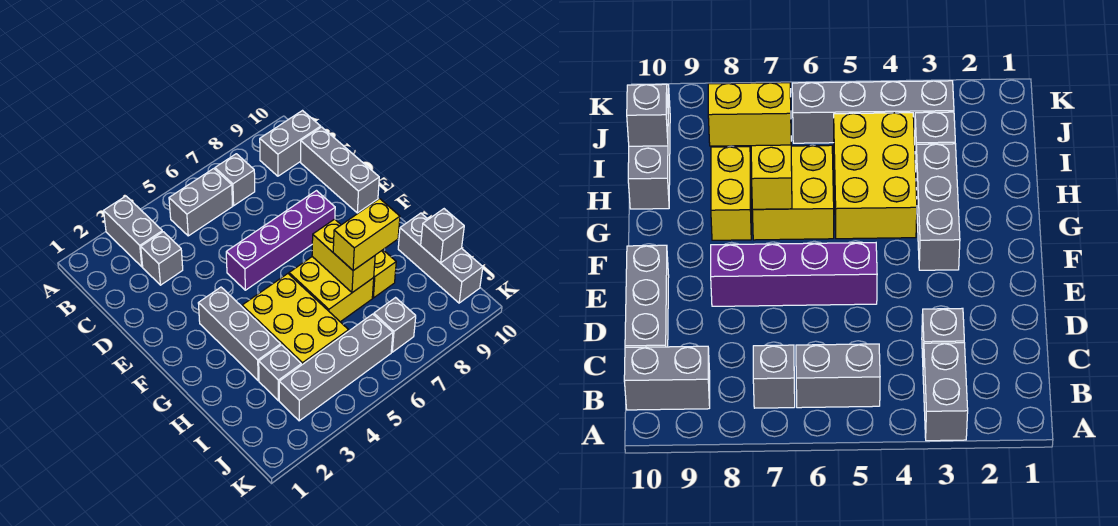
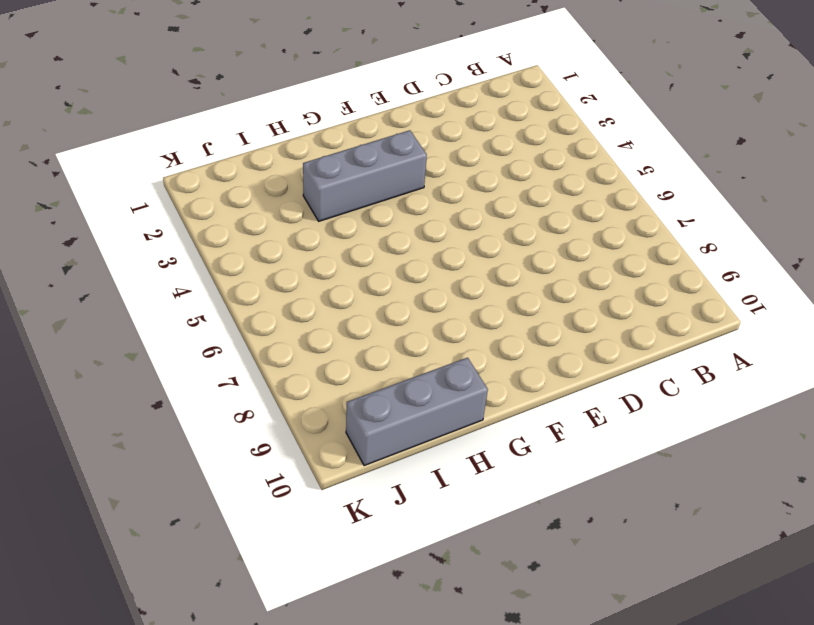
none -> grey 1x2 brick [104,196,162,267]
none -> grey 1x2 brick [169,169,233,236]
none -> grey 1x1 brick [215,154,255,206]

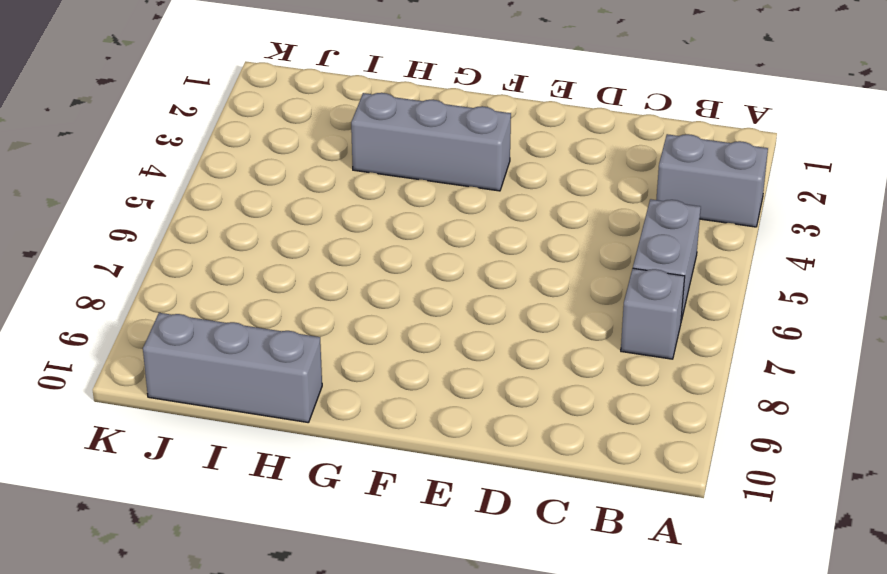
none -> grey 1x2 brick [260,111,321,176]
none -> grey 1x1 brick [141,232,183,285]
none -> grey 1x3 brick [301,127,379,213]

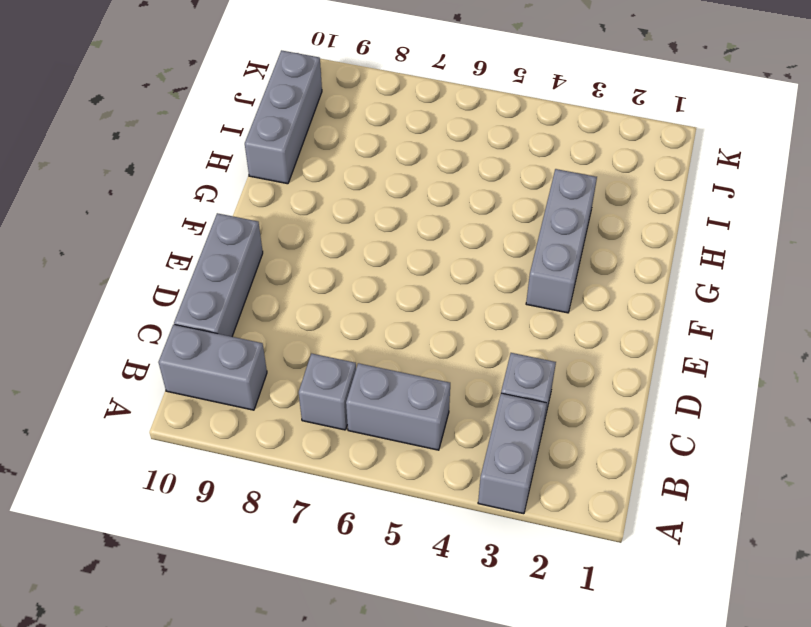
none -> purple 1x4 brick [226,191,335,290]
none -> yellow 2x3 brick [242,274,349,365]
none -> yellow 2x2 brick [289,257,374,322]

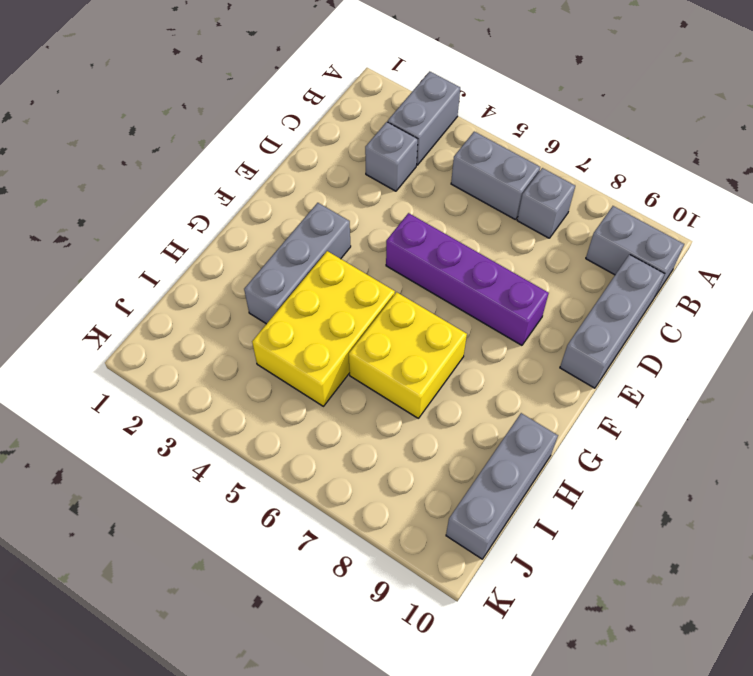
none -> yellow 1x2 brick [372,250,396,298]
none -> grey 1x1 brick [259,345,301,401]
none -> grey 1x4 brick [279,314,393,421]

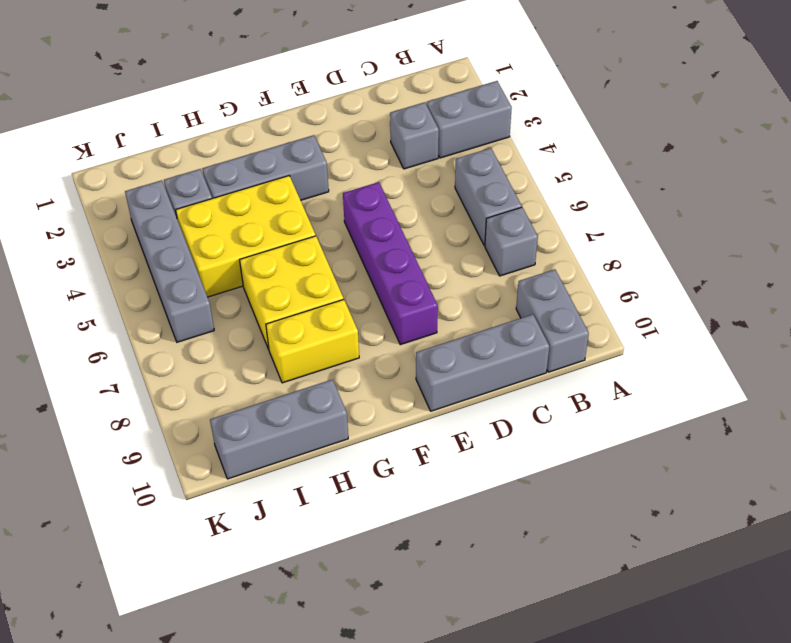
none -> grey 1x1 brick [374,298,416,352]
none -> yellow 1x2 brick [312,219,375,293]
none -> grey 1x1 brick [421,209,464,263]

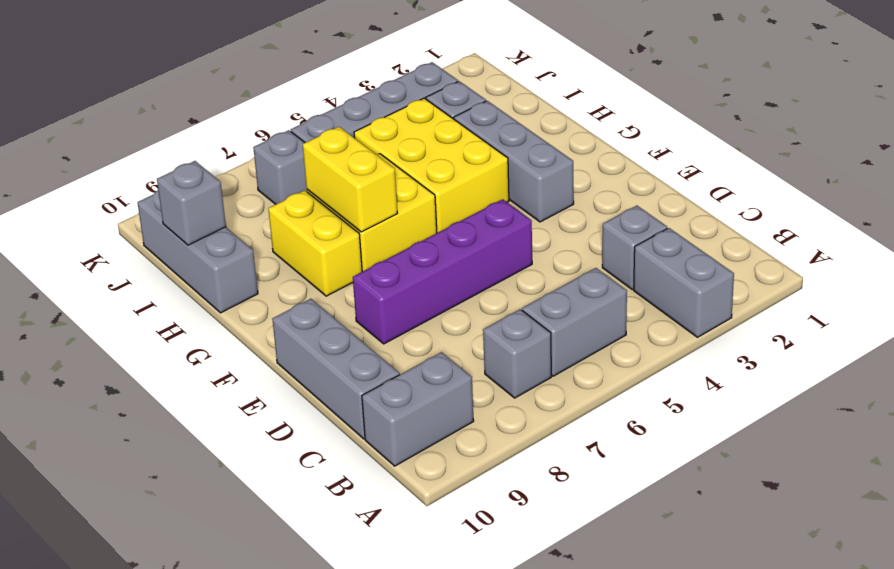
none -> yellow 1x2 brick [333,199,400,270]

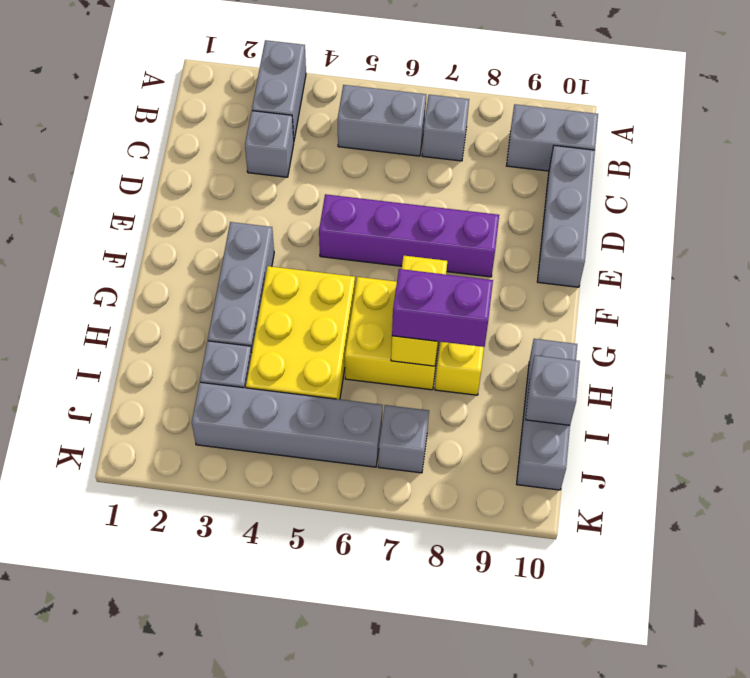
purple 1x2 brick [392,269,493,347] -> yellow 1x2 brick [333,199,400,270]

